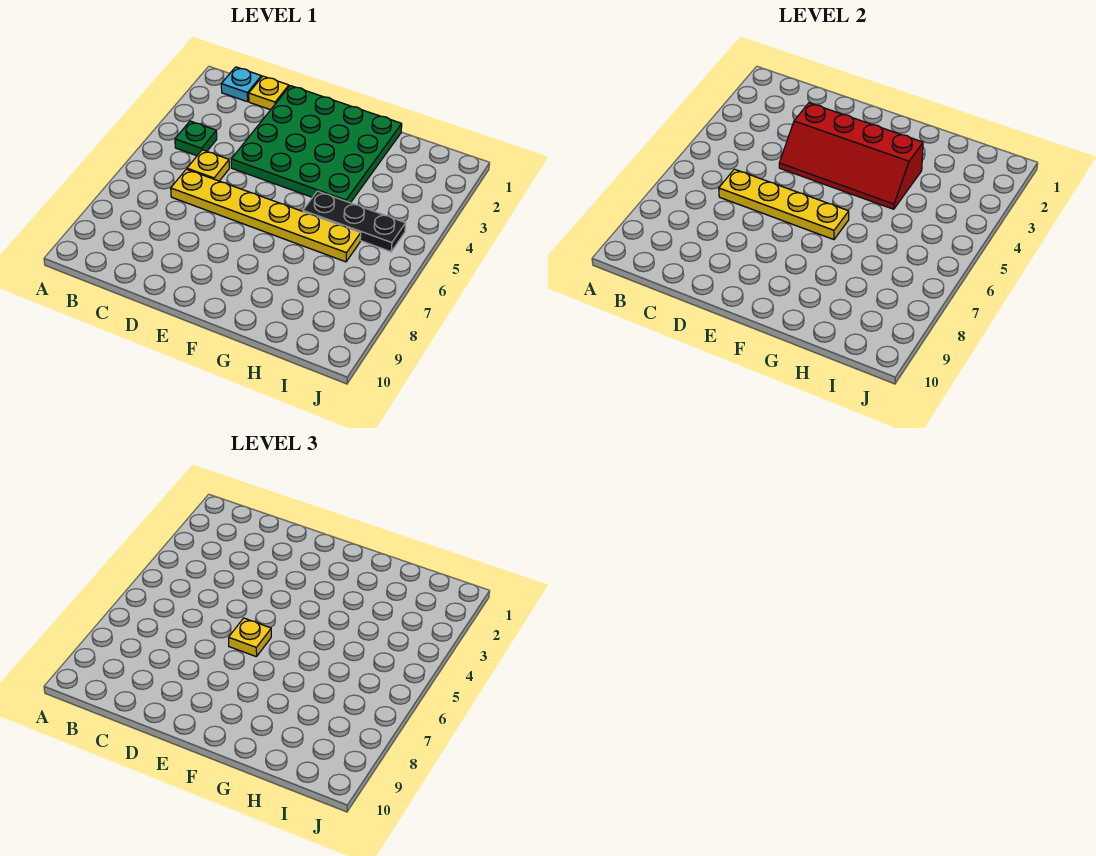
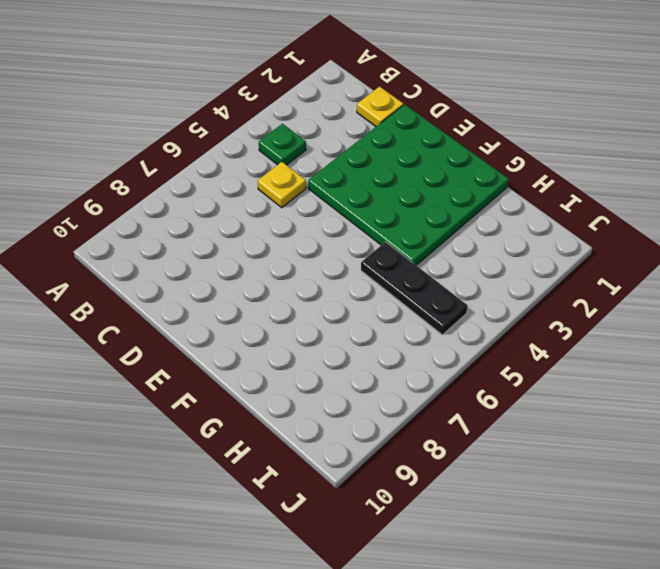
none -> cyan 1x1 plate [221,67,261,102]
none -> yellow 1x6 plate [171,169,361,262]

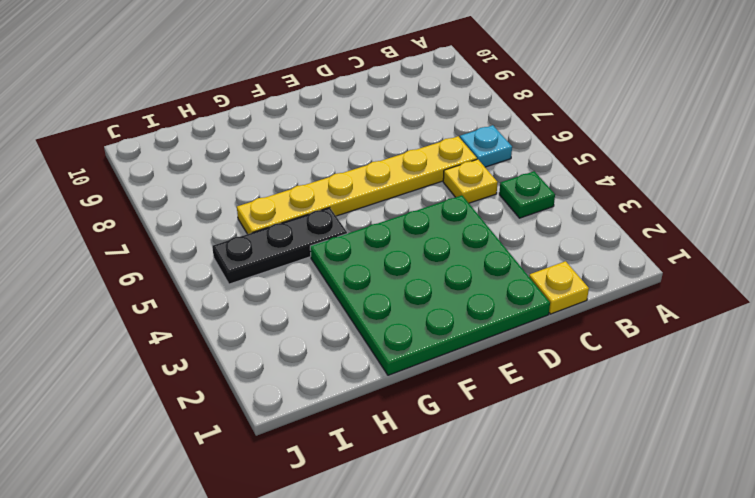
cyan 1x1 plate [460,125,512,167] -> cyan 1x1 plate moved to [221,67,261,102]
none -> yellow 1x4 plate [719,169,849,240]
none -> red 2x4 slope [779,103,923,209]

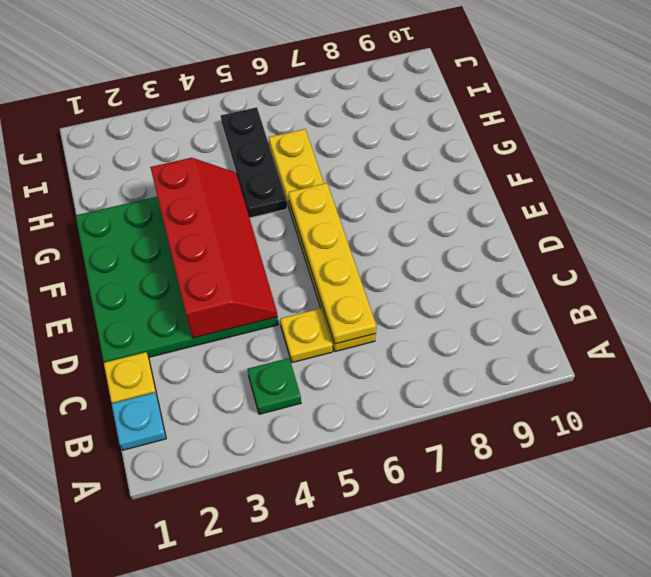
none -> yellow 1x1 plate [229,618,271,657]

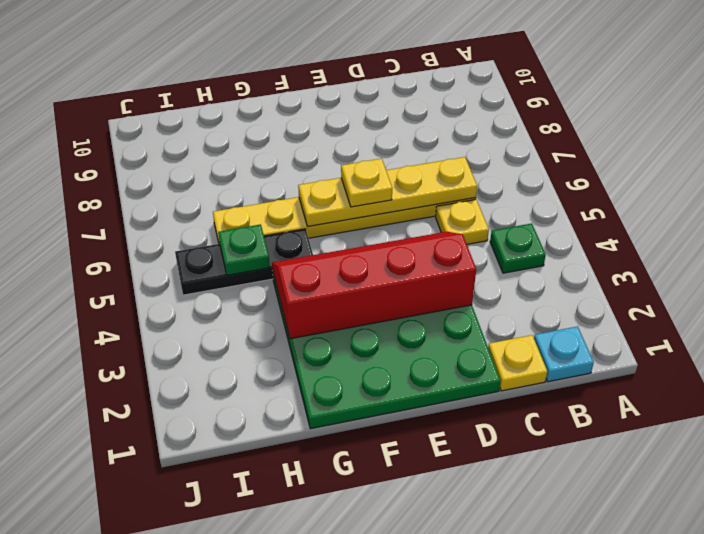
green 1x1 plate [218,224,270,275] -> none

